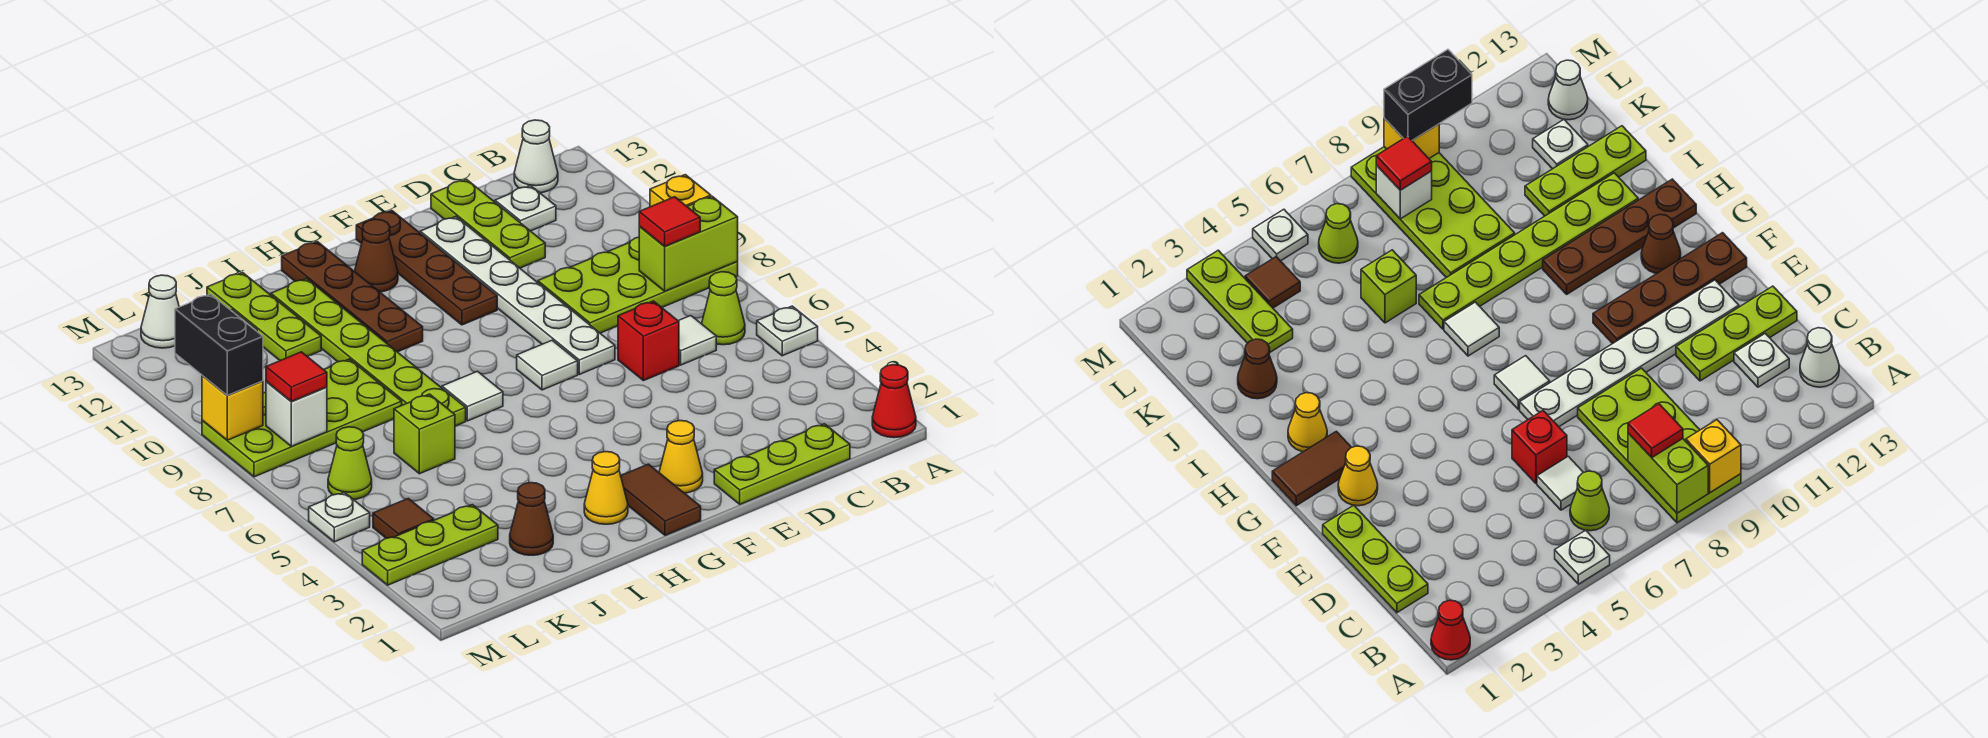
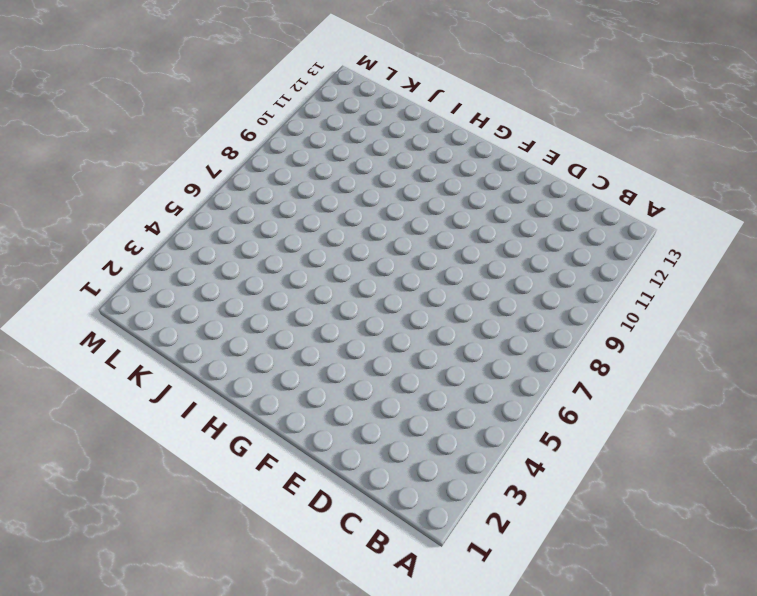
none -> red 1x1 cone [872,365,916,438]
none -> white 1x1 plate [757,306,818,356]
none -> lime 2x4 plate [538,237,738,333]
none -> lime 1x1 cone [702,272,745,345]

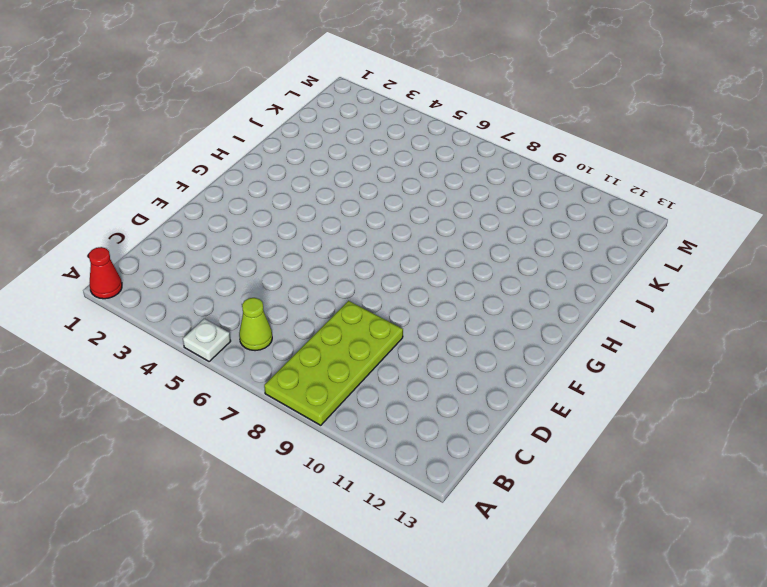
none -> white 1x1 cone [514,120,558,193]
none -> lime 1x3 plate [714,424,850,504]
none -> white 1x1 tile [679,316,716,365]
none -> white 1x1 plate [495,186,556,231]

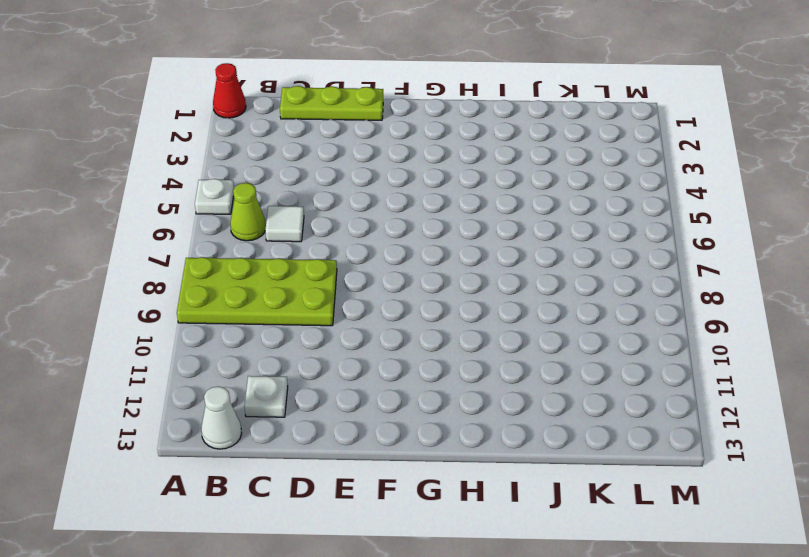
none -> red 1x1 brick [618,301,679,381]
none -> lime 1x3 plate [431,179,545,268]
none -> white 1x6 plate [420,217,615,374]
none -> yellow 1x1 cone [659,421,703,493]

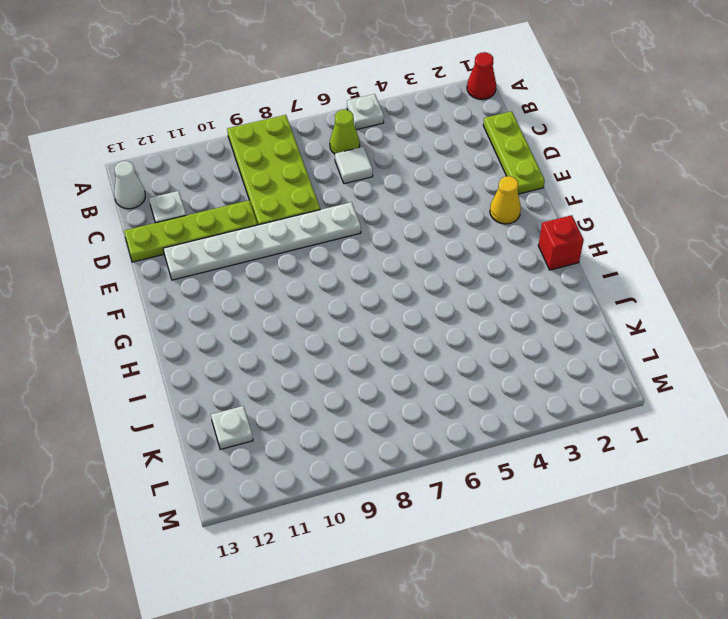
lime 1x4 plate [124,200,257,262] -> lime 1x3 plate [431,179,545,268]
red 1x1 brick [538,215,584,270] -> red 1x1 brick moved to [618,301,679,381]
none -> white 1x1 tile [517,340,578,390]
none -> brown 1x4 plate [356,210,497,325]
none -> brown 1x2 tile [621,464,701,535]
none -> brown 1x1 cone [355,219,398,292]

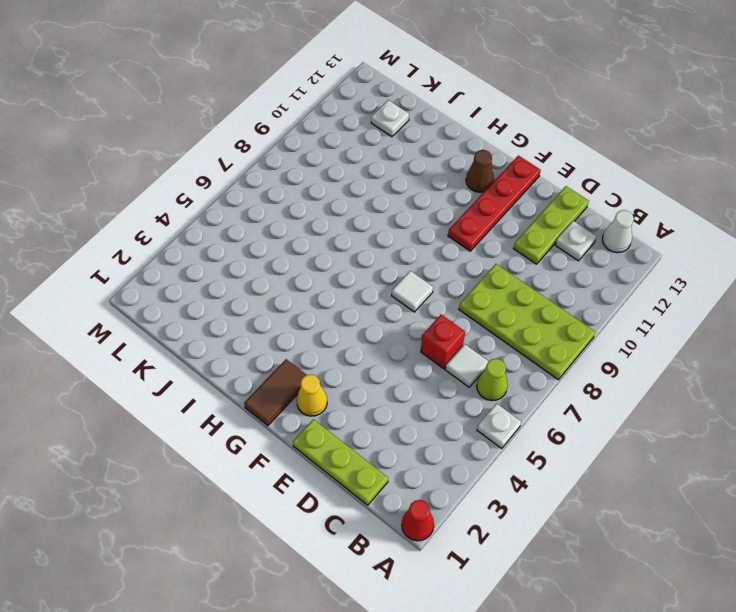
red 1x4 plate [448,156,541,251] -> brown 1x4 plate [356,210,497,325]
none -> white 1x6 plate [420,217,615,374]
none -> yellow 1x1 cone [584,452,628,524]
none -> white 1x1 tile [442,371,503,421]
none -> brown 1x4 plate [282,242,423,352]

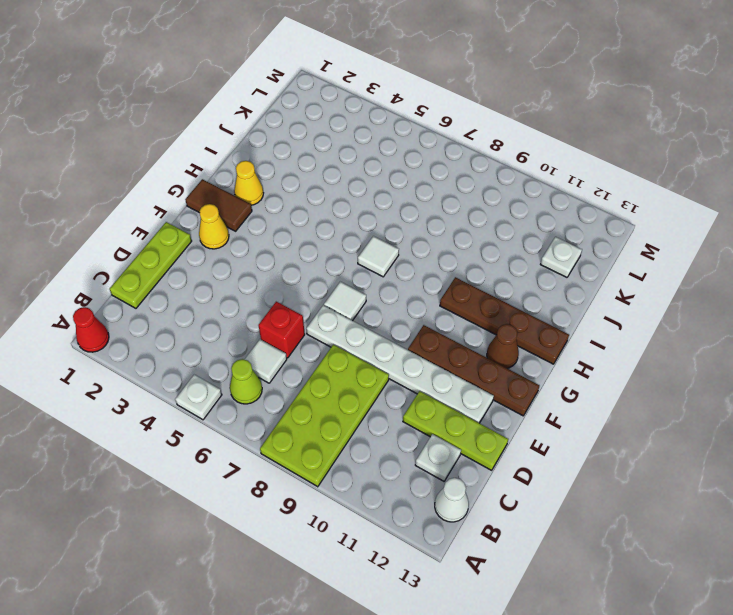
none -> lime 1x6 plate [271,279,466,426]
none -> brown 1x1 cone [510,483,553,555]
none -> lime 1x1 brick [394,394,455,474]
none -> lime 2x4 plate [202,359,402,477]

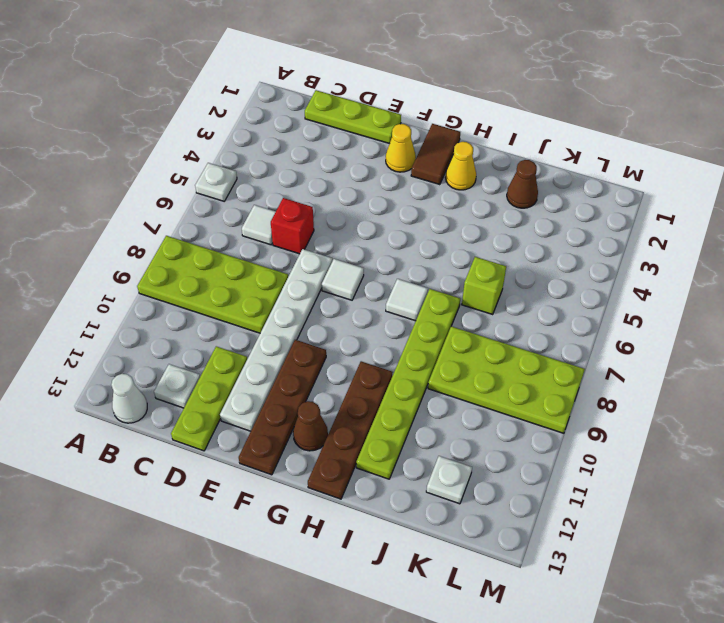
none -> red 1x1 cone [872,365,916,438]
none -> lime 1x1 cone [702,272,745,345]
none -> lime 1x3 plate [207,272,321,361]
none -> lime 1x3 plate [362,505,498,585]

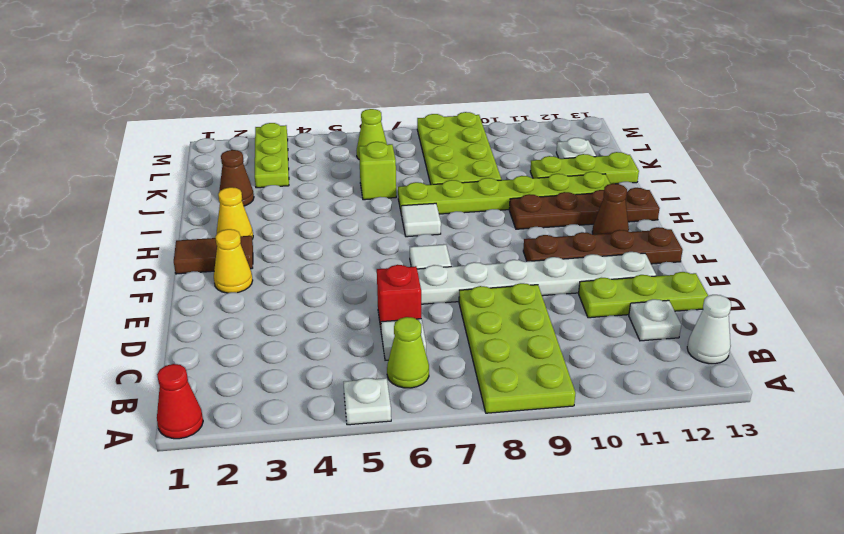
none -> lime 1x3 plate [714,424,850,504]
none -> brown 1x1 tile [373,498,434,538]
none -> white 1x1 cone [141,275,179,348]
none -> white 1x1 plate [309,492,370,542]

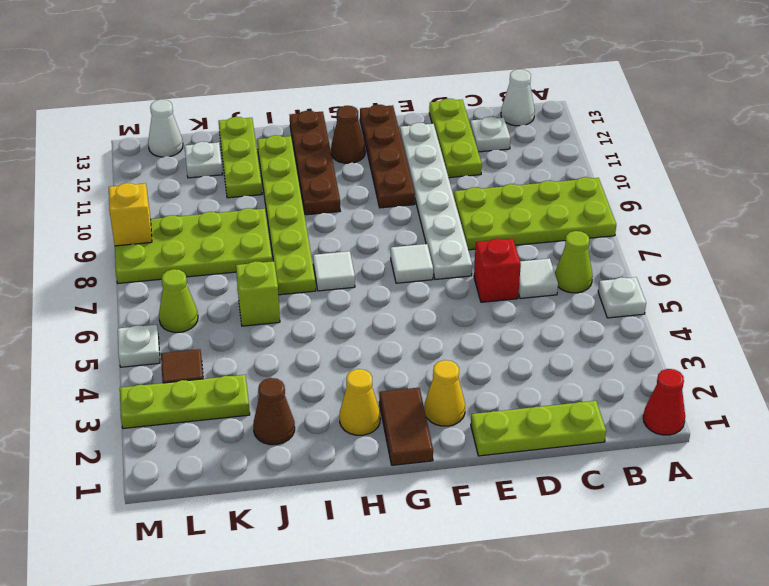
none -> lime 1x2 brick [639,196,738,291]
none -> yellow 1x1 brick [650,175,711,207]
none -> white 1x1 brick [266,382,327,446]
none -> red 1x1 tile [639,197,700,246]

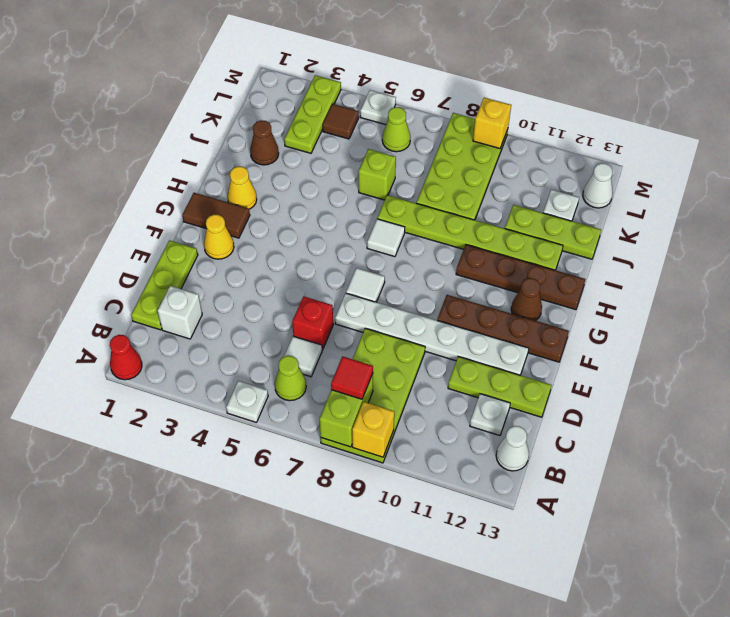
white 1x1 brick [158,286,202,339] -> white 1x1 brick moved to [266,382,327,446]
none -> red 1x1 tile [266,352,327,402]
none -> black 1x2 brick [175,294,263,395]

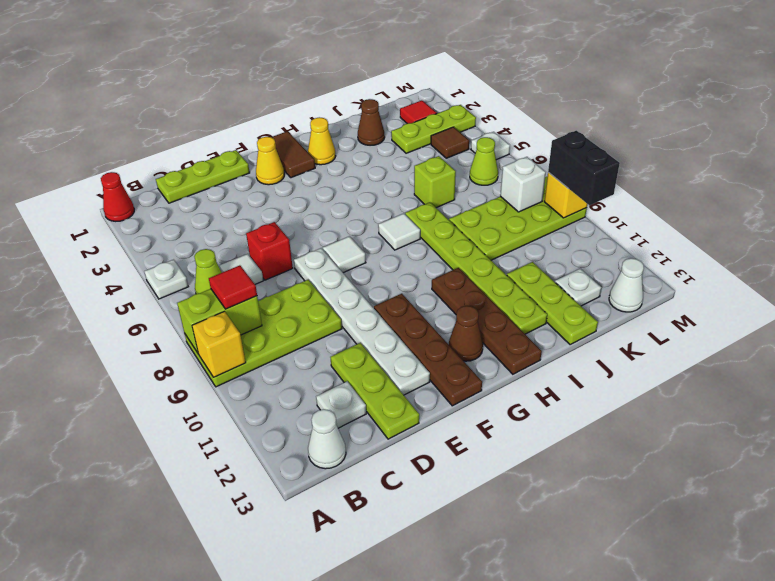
red 1x1 tile [400,100,437,124] -> red 1x1 tile moved to [266,352,327,402]

